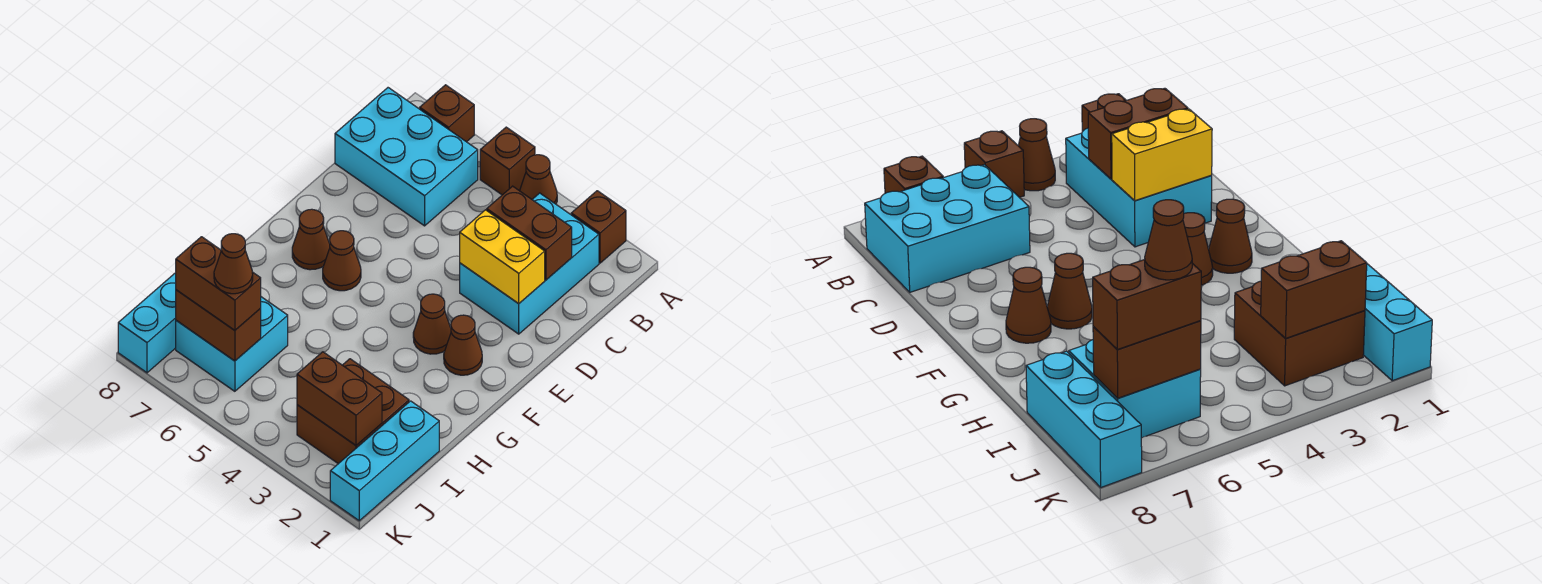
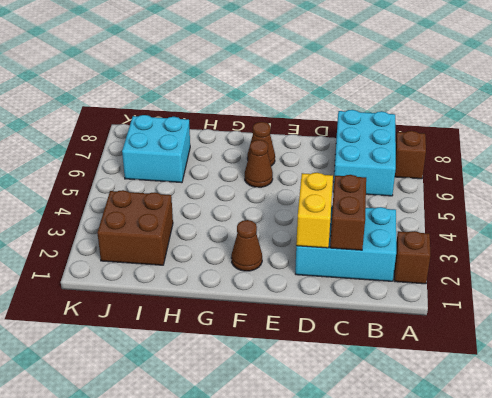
none -> brown 1x1 cone [520,155,557,204]
none -> brown 1x1 brick [480,127,535,195]
none -> brown 1x1 cone [413,294,451,354]

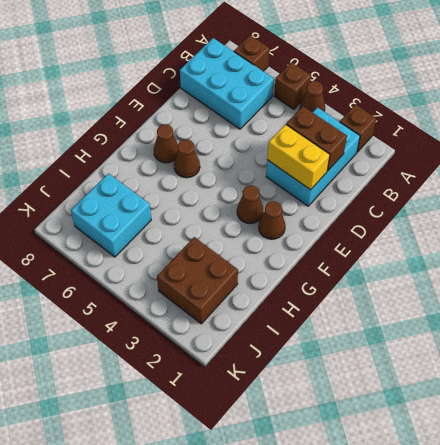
none -> cyan 1x3 brick [330,401,439,521]
none -> cyan 1x3 brick [118,273,176,373]
none -> brown 1x2 brick [297,352,382,445]

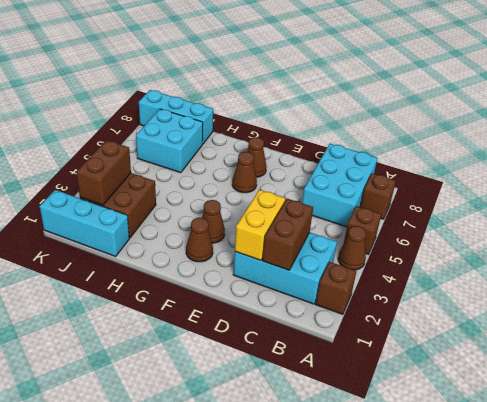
none -> brown 1x2 brick [176,290,261,361]
none -> brown 1x2 brick [176,237,261,330]
none -> brown 1x1 cone [214,234,253,294]

